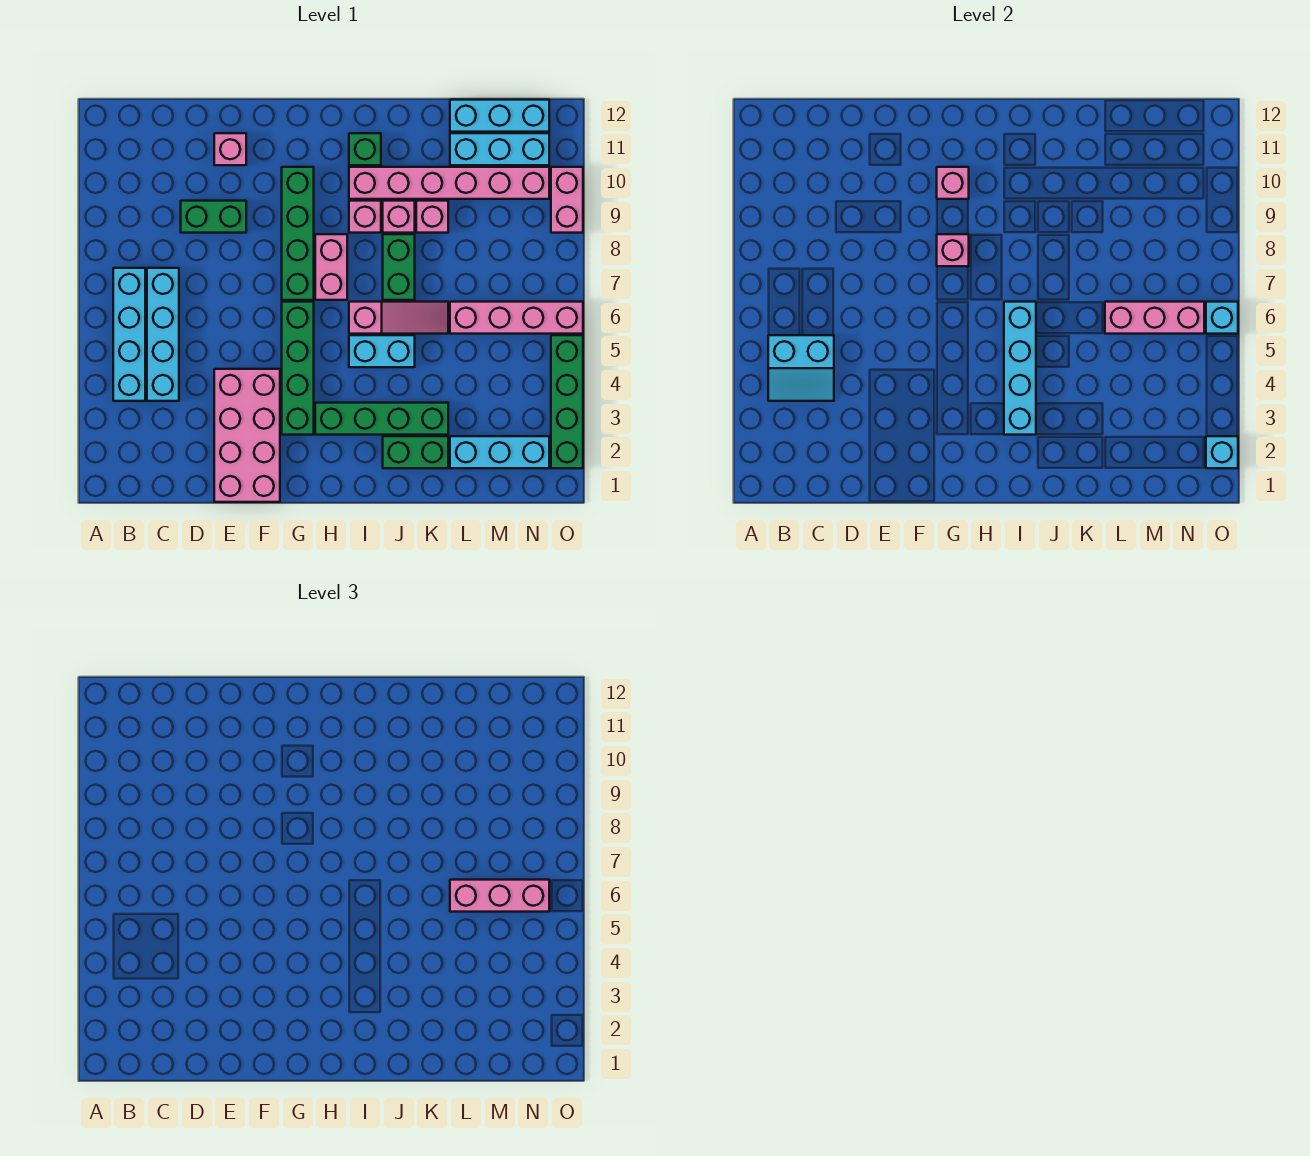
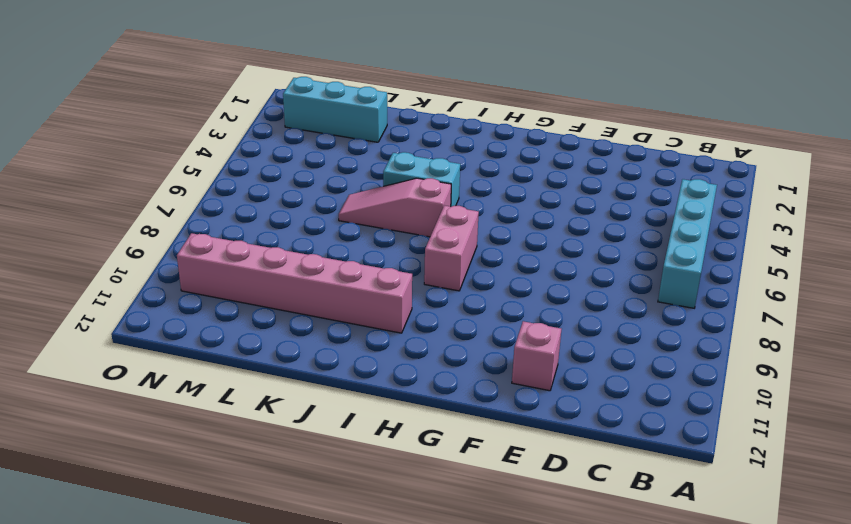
none -> cyan 1x4 brick [147,268,179,401]
none -> green 1x2 brick [181,201,246,233]
none -> pink 2x4 brick [214,369,280,502]
none -> green 1x4 brick [282,302,314,435]

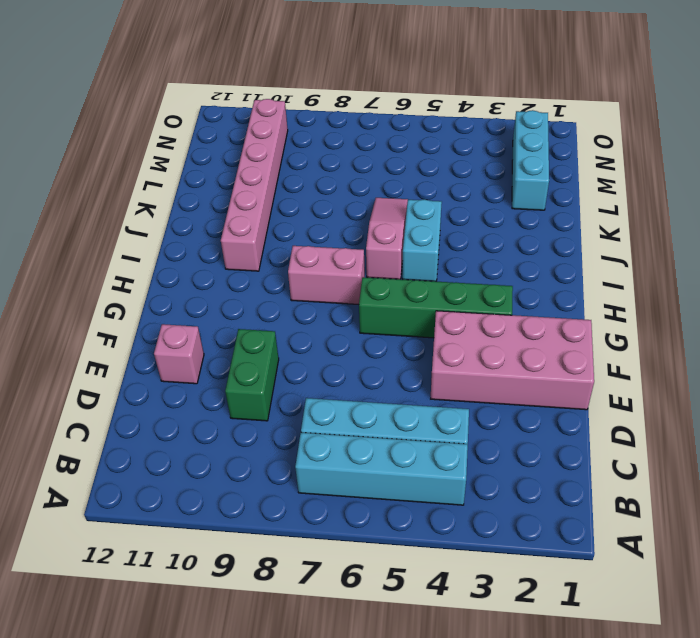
none -> green 1x4 brick [282,167,314,300]
none -> green 1x4 brick [315,403,448,435]
none -> pink 1x1 brick [349,201,381,233]
none -> green 1x1 brick [349,133,381,165]

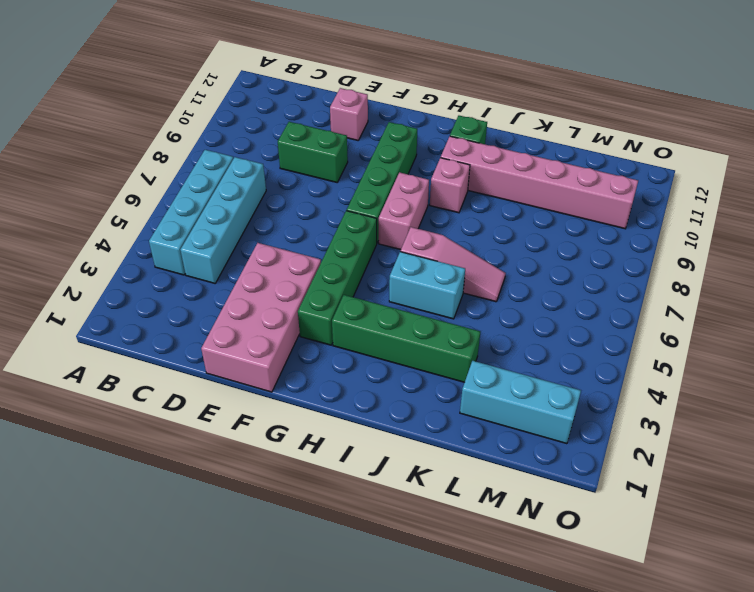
none -> green 1x2 brick [383,436,448,468]
none -> green 1x2 brick [383,234,415,300]
none -> pink 1x1 brick [383,201,415,233]
none -> pink 1x1 brick [416,201,448,233]

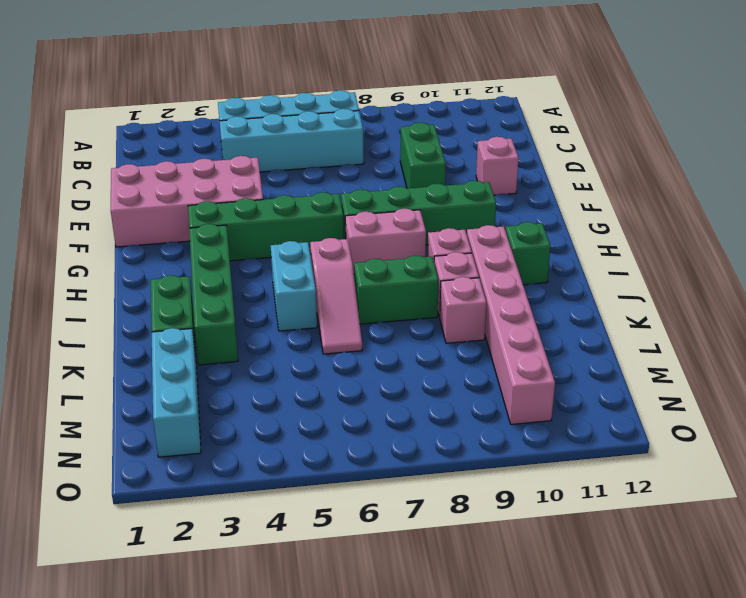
none -> pink 1x4 brick [450,302,583,334]
none -> cyan 1x3 brick [450,133,549,165]
none -> cyan 1x3 brick [450,100,549,132]
none -> green 1x4 brick [551,335,583,468]

